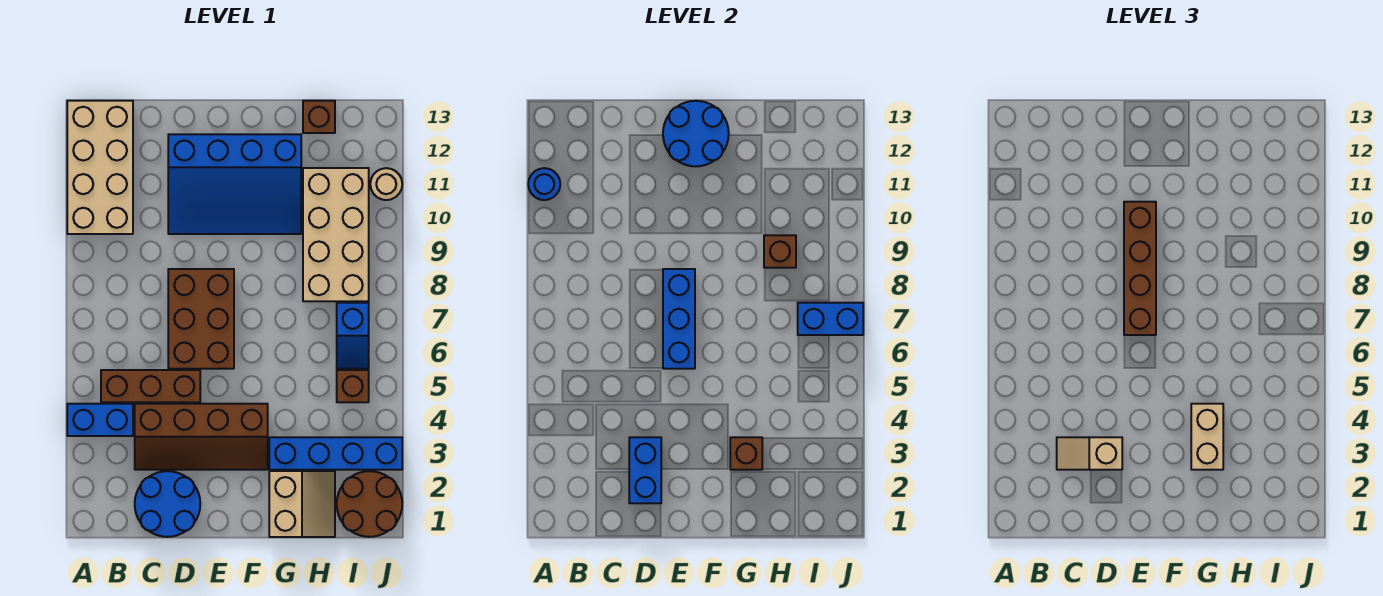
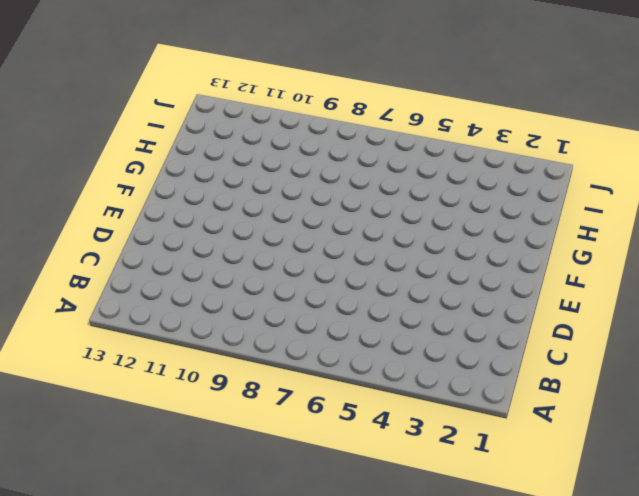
none -> blue 1x2 brick [67,404,133,436]
none -> tan 2x4 brick [67,101,133,234]
none -> brown 1x3 brick [101,370,200,402]

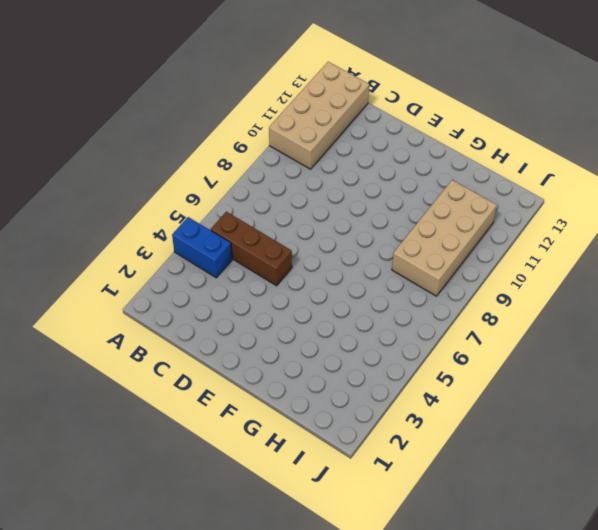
none -> blue 2x2 round brick [135,471,200,537]
none -> brown 2x4 slope [135,404,268,470]
none -> brown 2x3 brick [168,269,234,369]

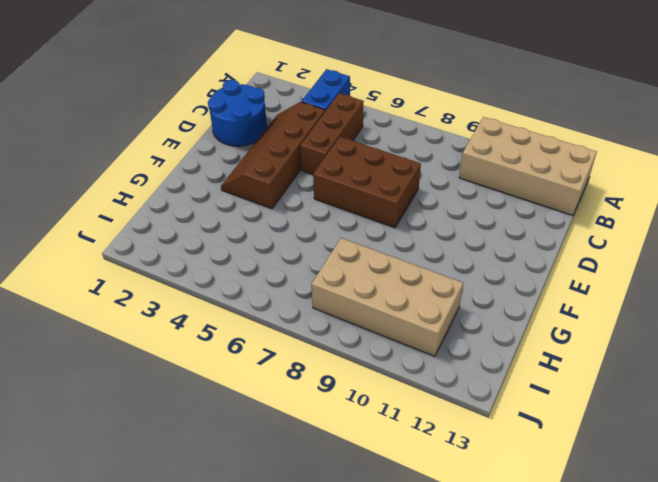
none -> blue 3x4 slope [168,134,301,234]
none -> tan 2x2 slope [269,471,335,537]
none -> blue 1x4 brick [269,437,402,470]

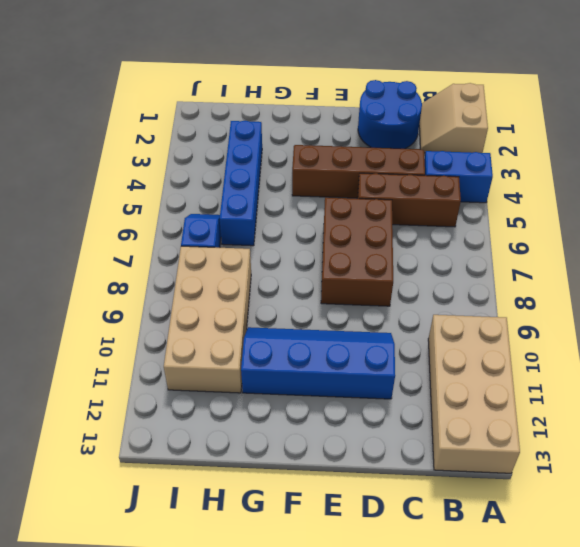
tan 2x2 slope [419,83,488,153] -> tan 2x2 slope moved to [269,471,335,537]
blue 2x4 slope [241,327,395,399] -> blue 3x4 slope [168,134,301,234]
blue 1x4 brick [220,121,262,246] -> blue 1x4 brick turned to [269,437,402,470]
none -> brown 1x1 brick [303,101,335,133]
none -> brown 2x2 round brick [337,471,402,537]
none -> brown 1x1 brick [337,370,369,402]

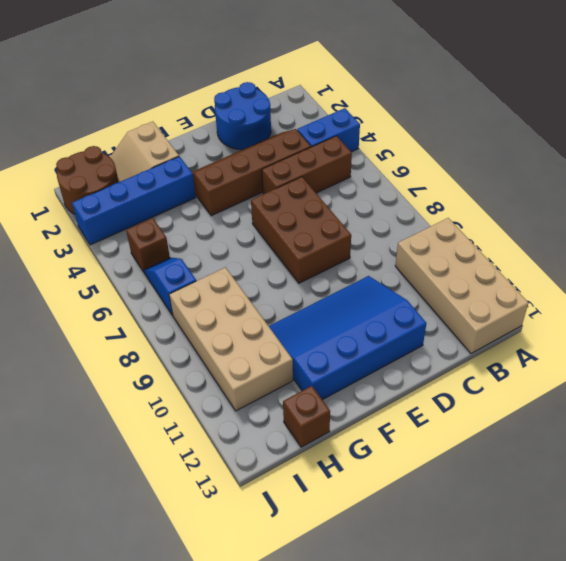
none -> tan 1x1 round brick [370,168,402,200]
none -> blue 1x1 round brick [528,168,560,200]
none -> blue 1x2 brick [629,437,661,503]

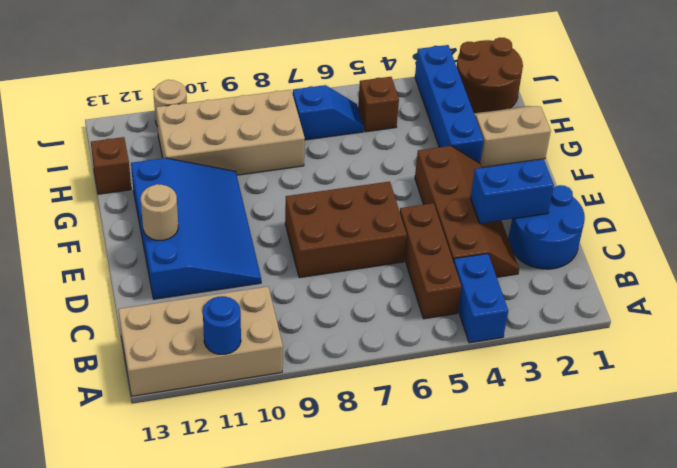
tan 1x1 round brick [141,184,178,240] -> blue 2x2 round brick [663,101,729,166]
none -> blue 1x3 brick [663,269,695,369]
none -> brown 1x1 brick [730,437,762,470]
none -> brown 1x1 brick [764,235,796,268]

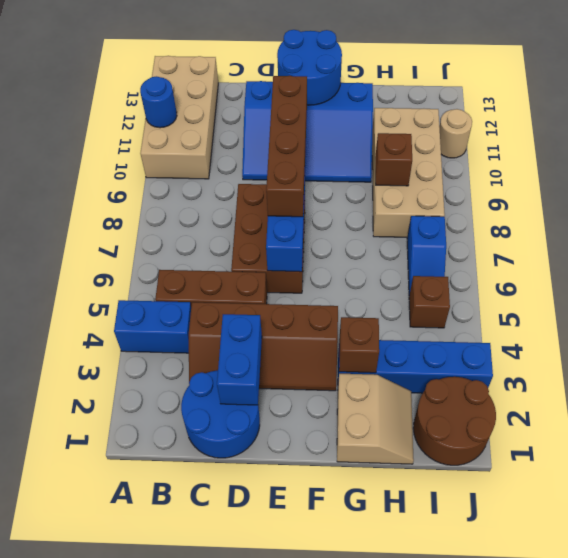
none -> brown 1x1 brick [303,101,335,133]
none -> blue 1x2 brick [798,303,863,335]
none -> tan 1x2 slope [1057,437,1122,470]

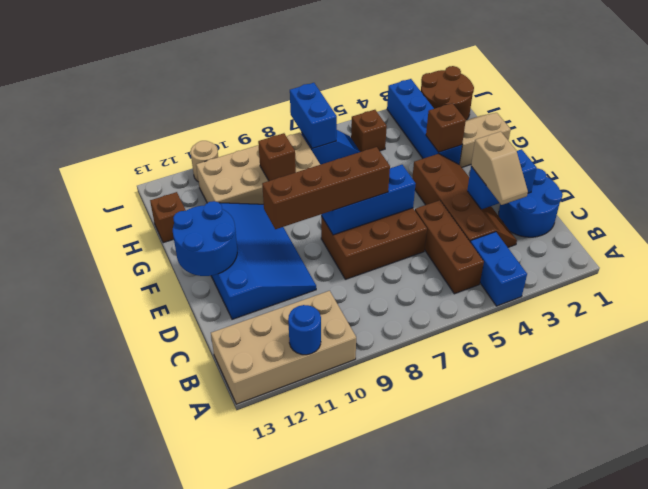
none -> tan 1x2 brick [1191,404,1223,470]

